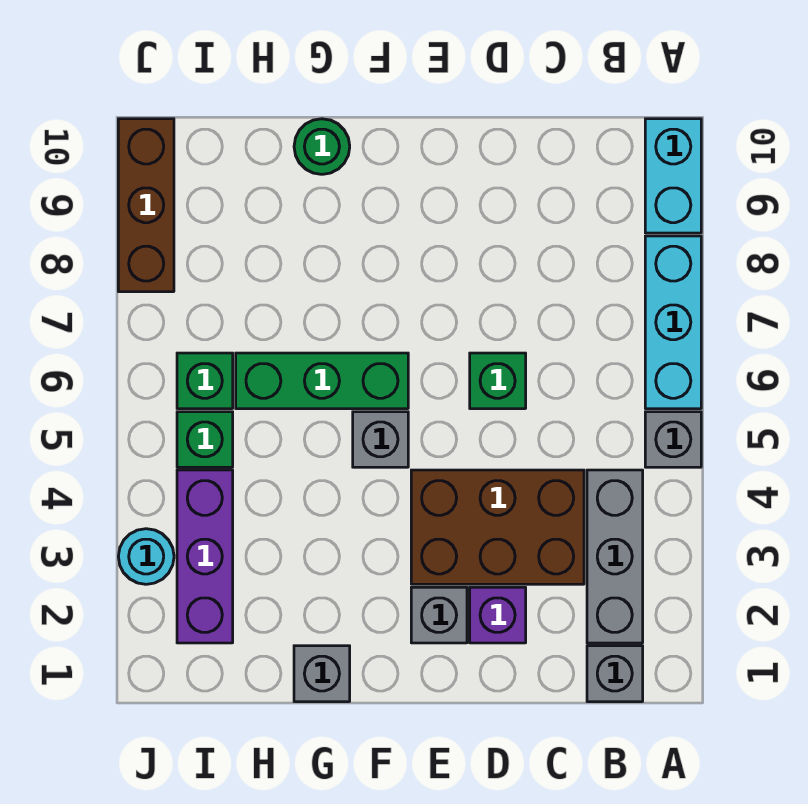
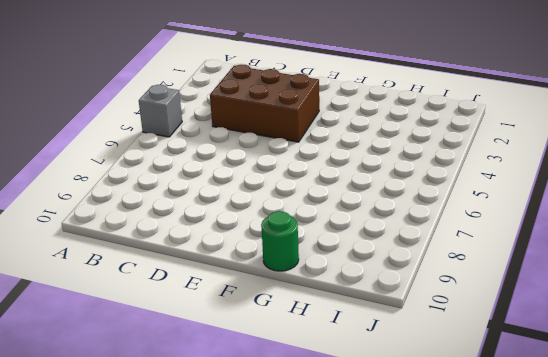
none -> cyan 1x3 brick [645,236,701,409]
none -> cyan 1x2 brick [645,119,701,233]
none -> grey 1x1 brick [587,646,643,702]

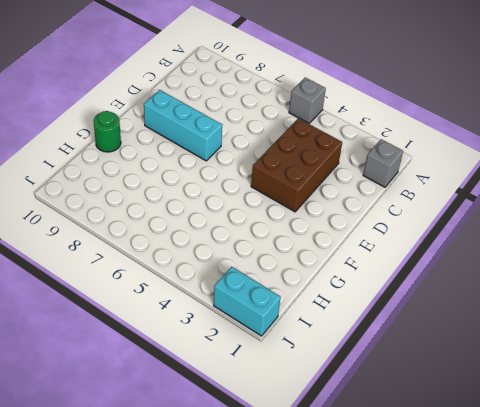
cyan 1x3 brick [144,90,222,161] -> cyan 1x3 brick moved to [645,236,701,409]
cyan 1x2 brick [214,267,281,336] -> cyan 1x2 brick moved to [645,119,701,233]
none -> grey 1x3 brick [587,470,643,643]
none -> purple 1x1 brick [470,587,526,643]
none -> green 1x1 brick [470,353,526,409]

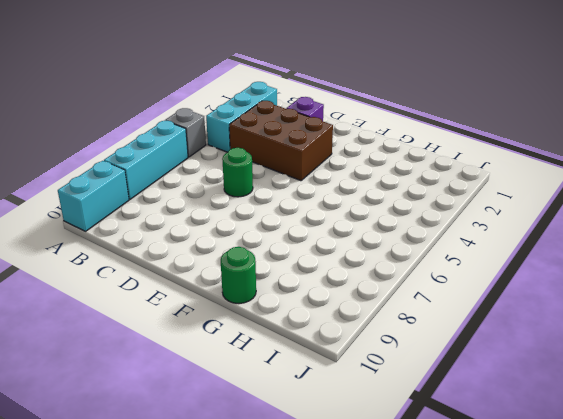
cyan 1x3 brick [206,82,277,153] -> grey 1x3 brick [587,470,643,643]
green 1x1 round brick [222,148,253,197] -> green 1x1 brick [470,353,526,409]
none -> grey 1x1 brick [587,646,643,702]
none -> grey 1x1 brick [411,587,467,643]
none -> grey 1x1 brick [353,412,408,467]

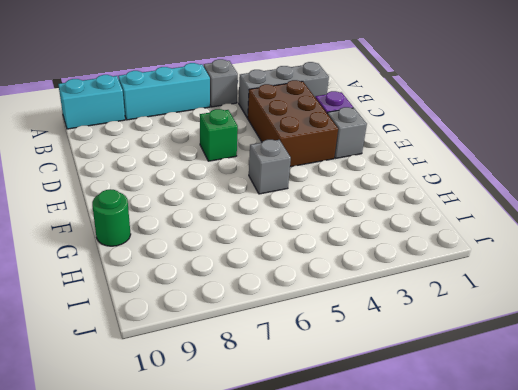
none -> grey 1x1 brick [587,646,643,702]
none -> green 1x3 brick [236,353,408,409]
none -> grey 1x1 brick [294,646,350,702]

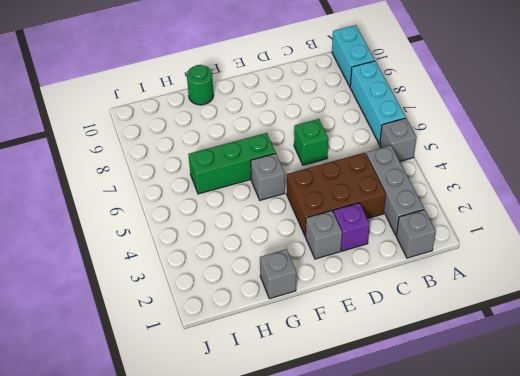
none -> purple 1x3 brick [177,470,233,643]
none -> green 1x1 brick [177,412,233,467]
none -> green 1x1 brick [177,353,233,409]

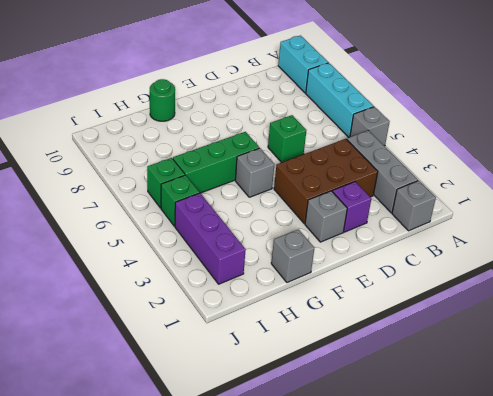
none -> cyan 1x1 round brick [118,529,174,584]
none -> brown 1x3 brick [118,119,174,292]

